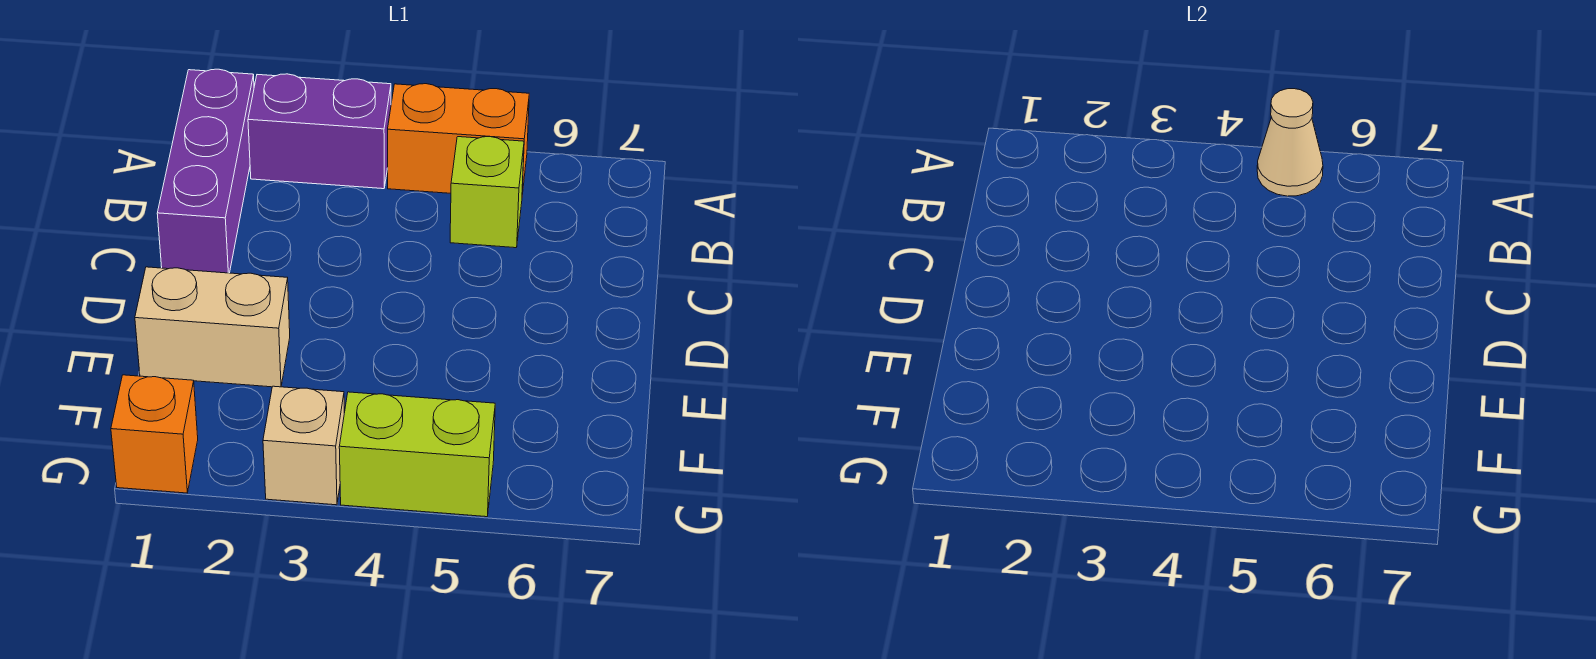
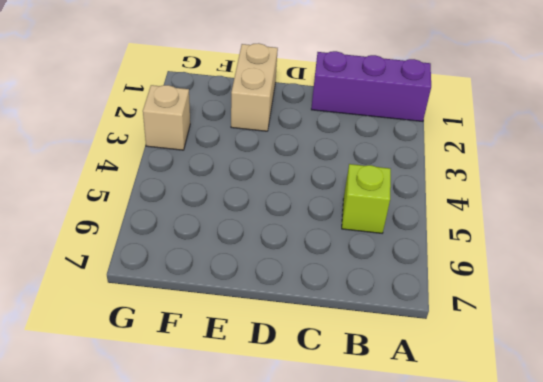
none -> purple 1x2 brick [248,74,391,189]
none -> orange 1x2 brick [388,84,529,194]

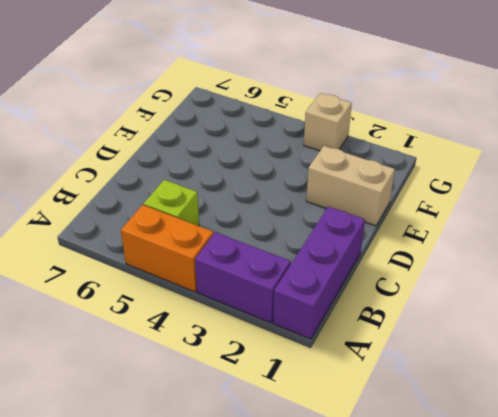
none -> orange 1x1 brick [111,375,198,493]
none -> lime 1x2 brick [339,392,495,517]

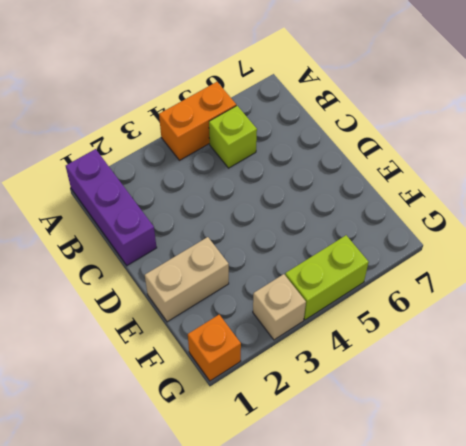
none -> purple 1x2 brick [248,74,391,189]
none -> tan 1x1 cone [1257,89,1323,196]

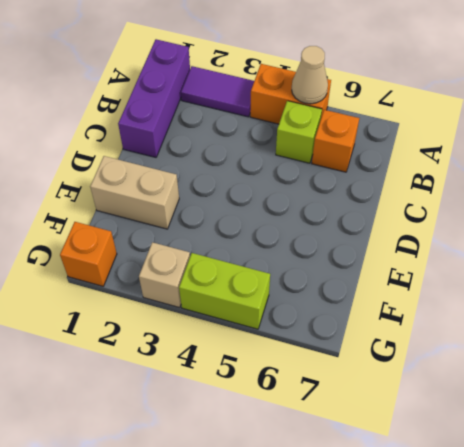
purple 1x2 tile [181,66,254,117] -> purple 1x2 brick [248,74,391,189]
orange 1x1 brick [312,110,359,172] -> none

